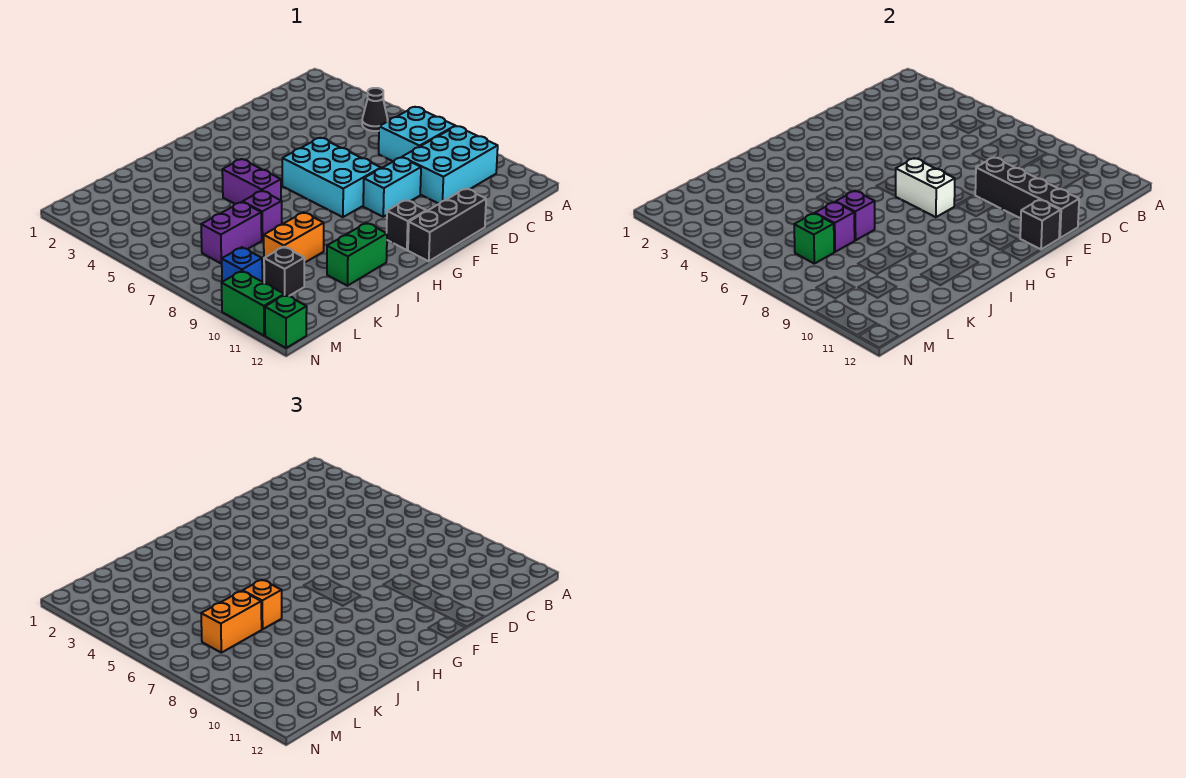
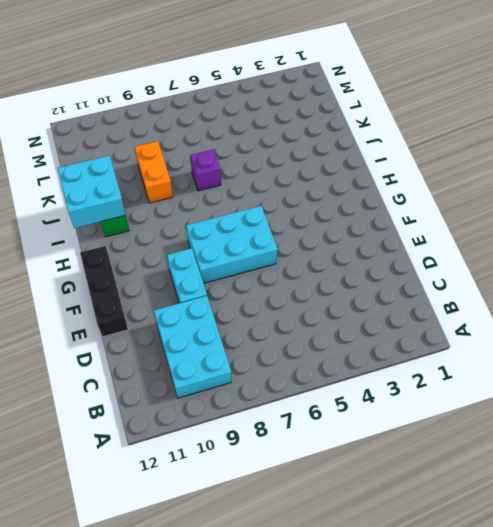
cyan 2x2 brick [58,155,126,228] -> cyan 2x2 brick moved to [379,107,455,161]
none -> black 1x1 cone [362,88,388,131]
none -> black 1x1 brick [387,200,426,250]
none -> purple 1x2 brick [222,159,281,204]

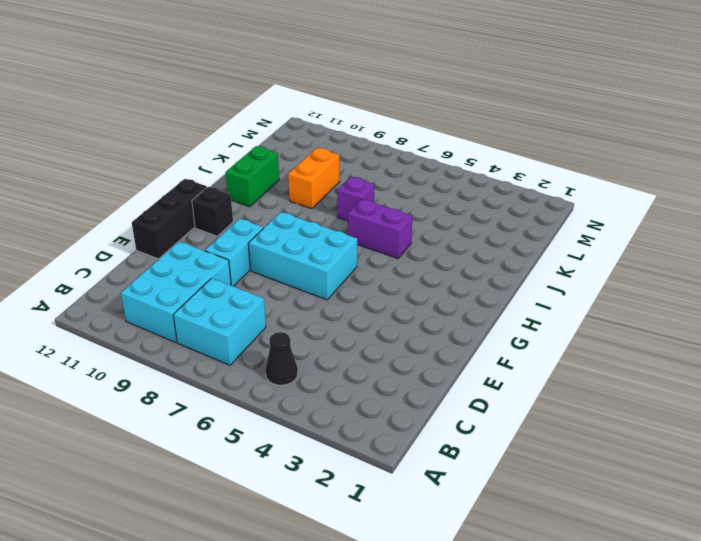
none -> purple 1x2 brick [201,202,262,263]
none -> black 1x1 brick [264,247,304,296]
none -> blue 1x1 brick [221,247,262,282]

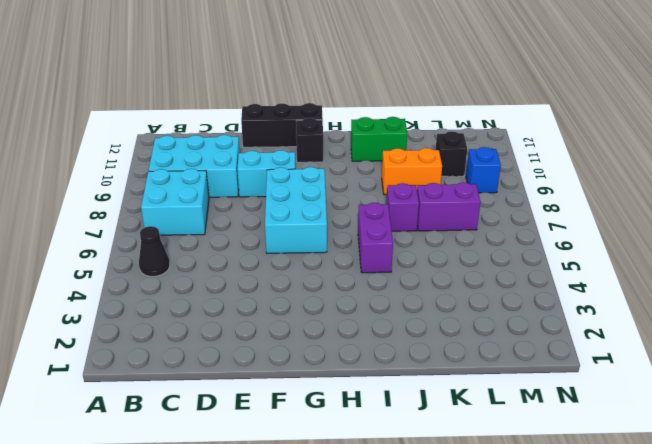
none -> green 1x2 brick [222,271,284,336]
none -> green 1x1 brick [265,295,307,348]
none -> black 1x4 brick [975,157,1079,238]

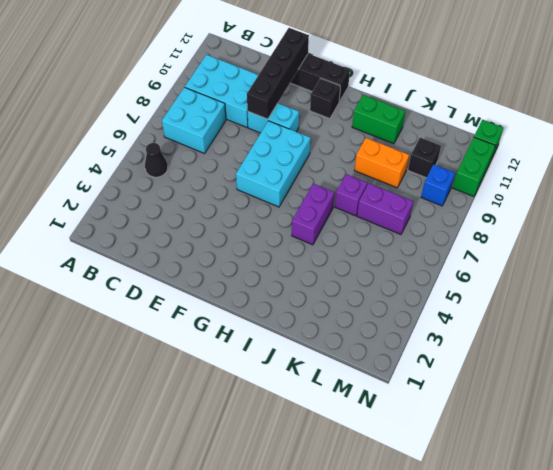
none -> black 1x1 brick [1020,200,1060,250]
none -> white 1x2 brick [896,158,955,217]
none -> purple 1x1 brick [836,191,875,240]

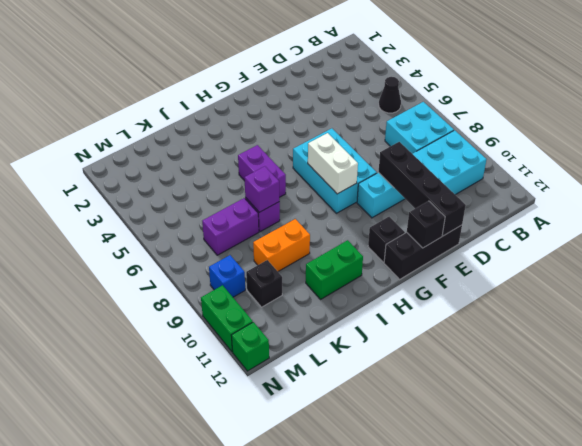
none -> purple 1x1 brick [815,202,855,252]
none -> green 1x1 brick [794,213,834,264]
none -> orange 1x1 brick [243,580,282,629]

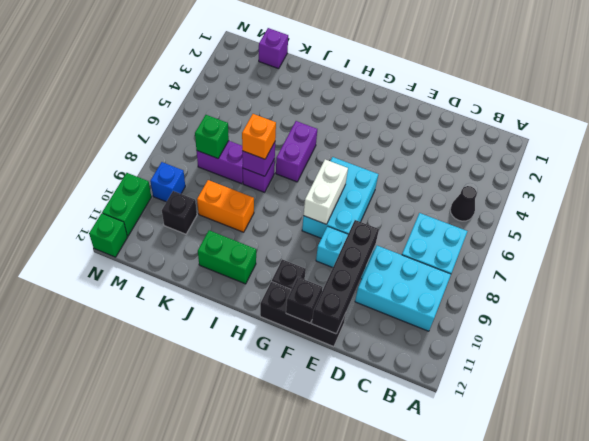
purple 1x1 brick [259,28,288,69] -> purple 1x1 brick moved to [815,202,855,252]
none -> orange 1x2 brick [201,591,262,653]

